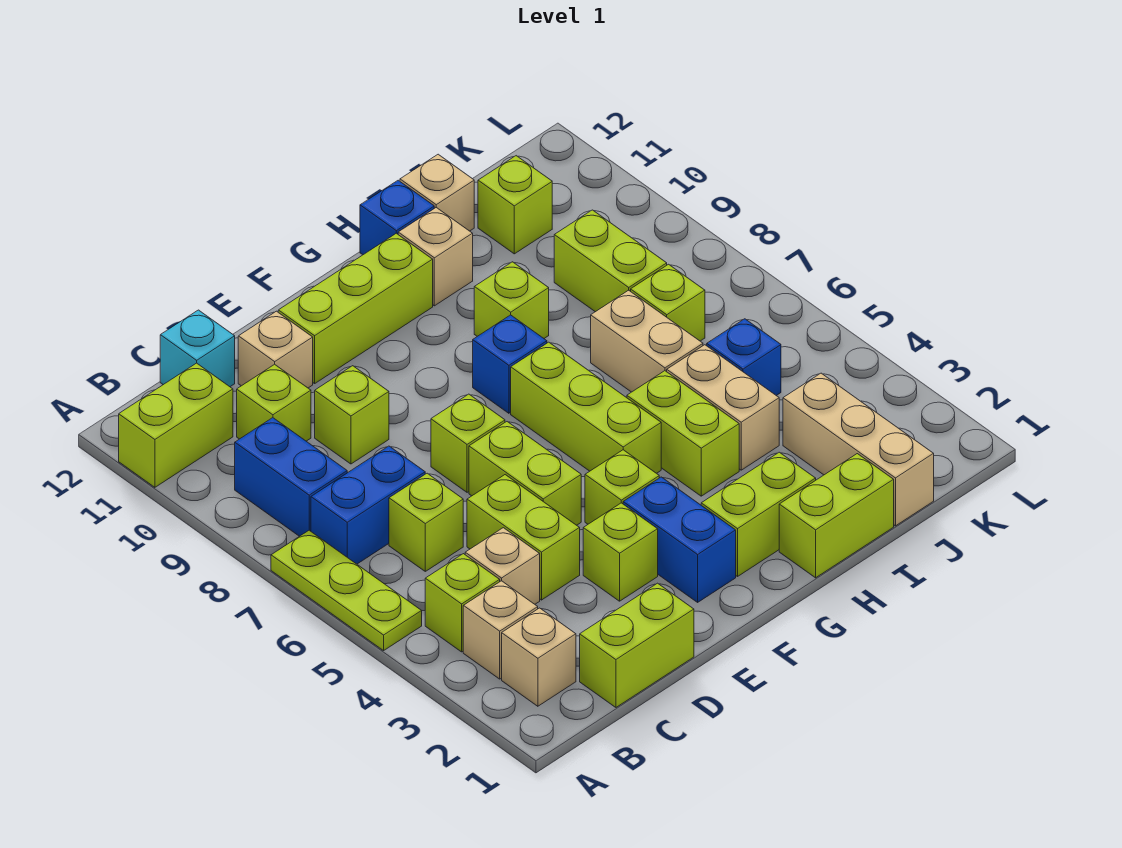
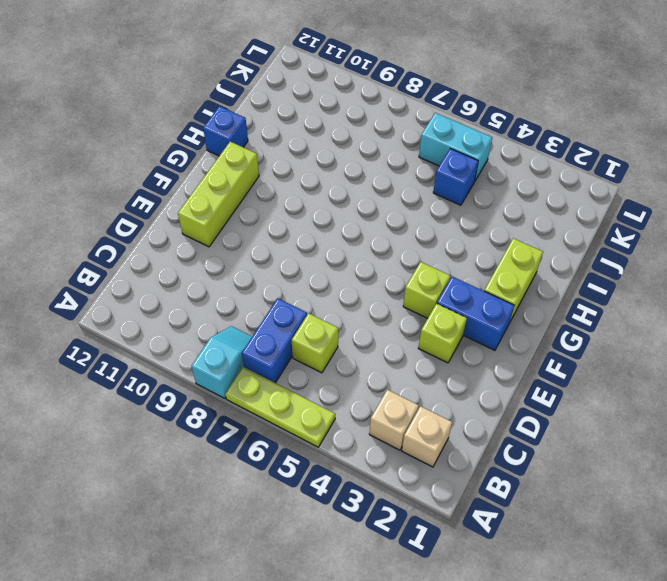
cyan 1x2 slope [191,326,252,398] -> blue 1x2 brick [235,418,347,536]
cyan 1x2 brick [419,113,492,182] -> none
none -> lime 1x2 brick [119,363,233,487]
none -> lime 1x1 brick [425,554,500,652]
none -> lime 1x2 brick [580,583,694,707]
none -> tan 1x1 brick [465,528,540,604]

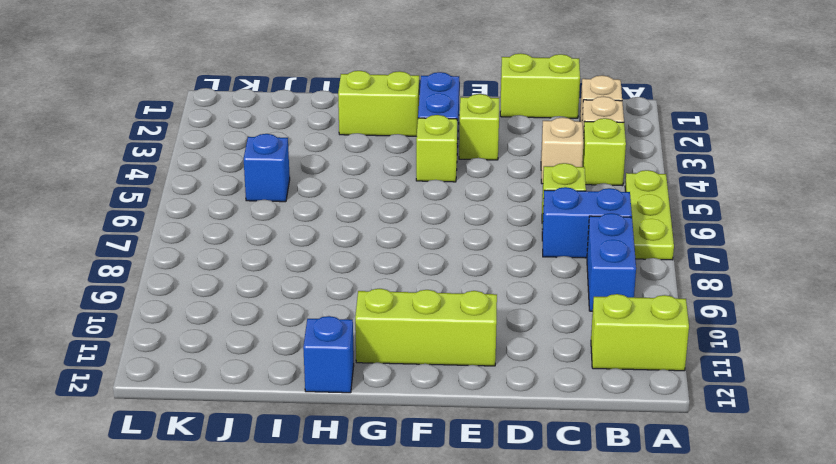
none -> lime 1x1 brick [237,364,311,441]
none -> cyan 1x1 brick [160,310,235,387]
none -> lime 1x2 brick [467,475,580,600]
none -> lime 1x1 brick [315,366,389,464]

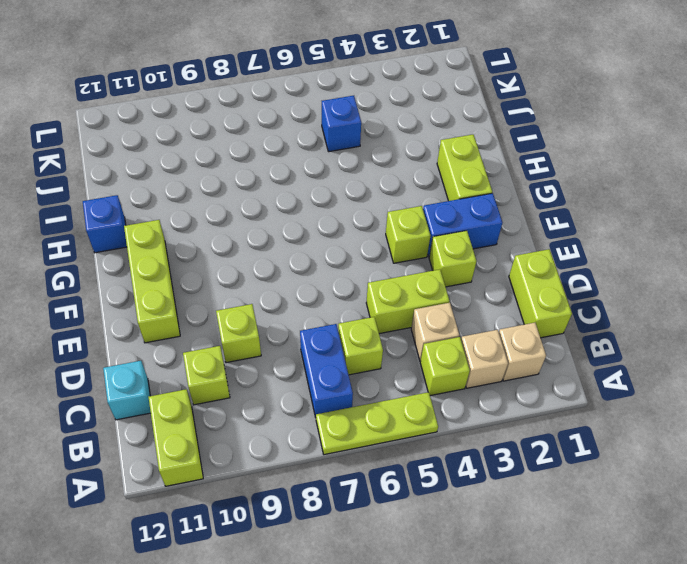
none -> blue 1x2 brick [235,418,347,536]
none -> tan 1x1 brick [238,311,313,388]
none -> lime 1x2 brick [469,422,581,525]
none -> lime 1x1 brick [431,394,505,492]

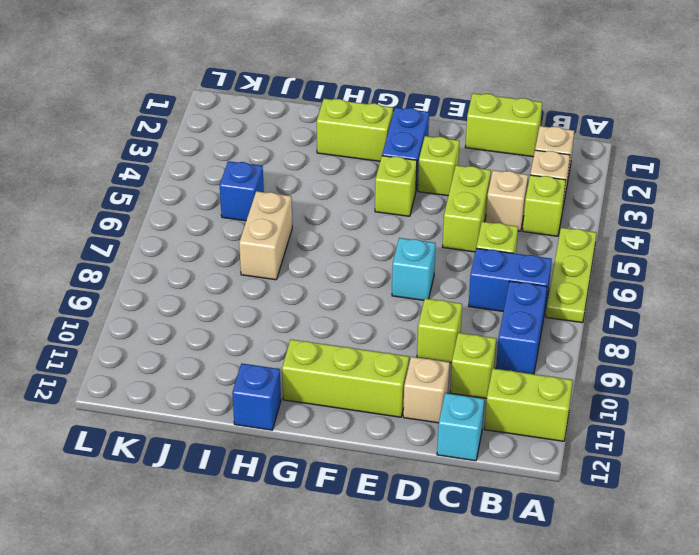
cyan 1x1 brick [392,238,436,300] -> lime 1x1 brick [431,394,505,492]
none -> lime 1x2 brick [469,422,581,525]
none -> lime 1x3 brick [511,342,661,473]
none -> blue 1x1 brick [473,315,547,413]
none -> lime 1x2 brick [779,454,894,578]

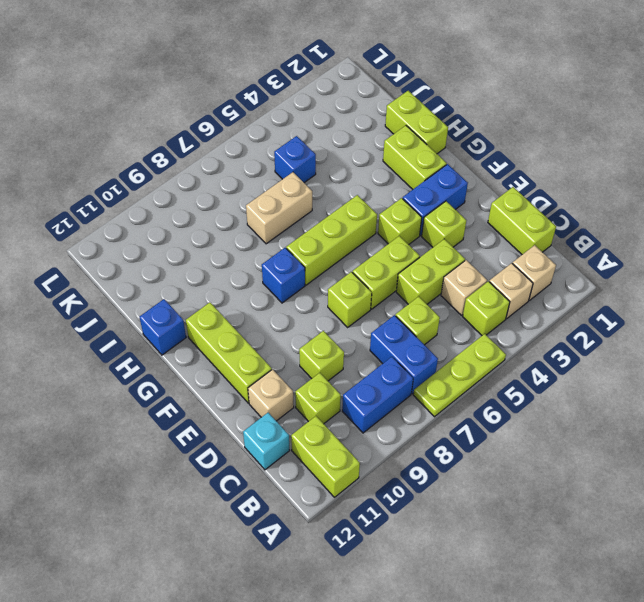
none -> lime 1x2 brick [627,371,739,496]
none -> lime 1x1 brick [474,262,549,338]
none -> tan 1x1 brick [398,208,473,306]
none -> tan 1x2 brick [667,345,779,470]

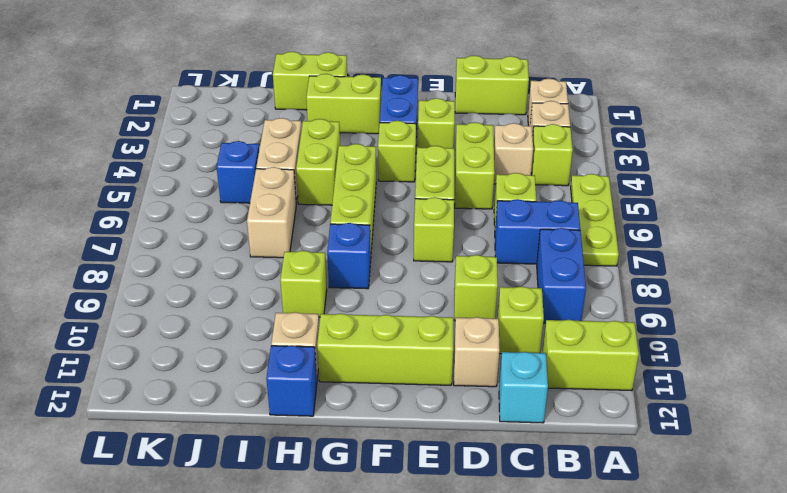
none -> tan 1x1 brick [400,154,474,231]
none -> tan 1x3 brick [783,373,934,526]
none -> lime 1x1 brick [631,264,705,341]
none -> lime 1x2 brick [554,210,667,312]

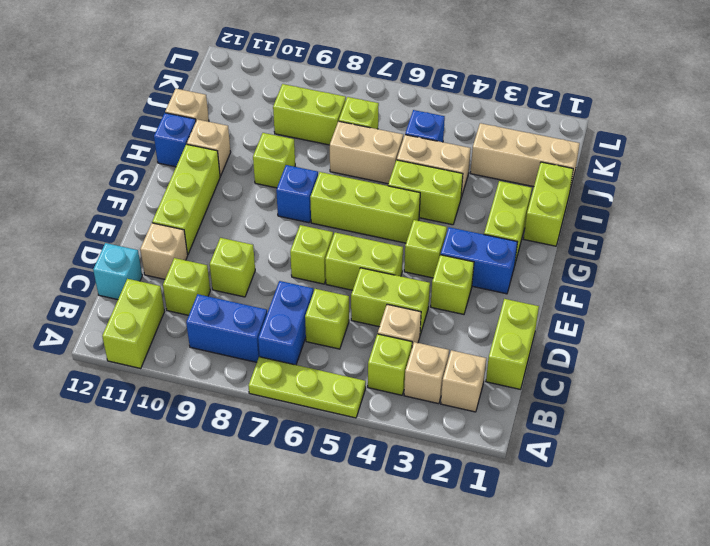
none -> lime 1x1 brick [478,156,552,254]

